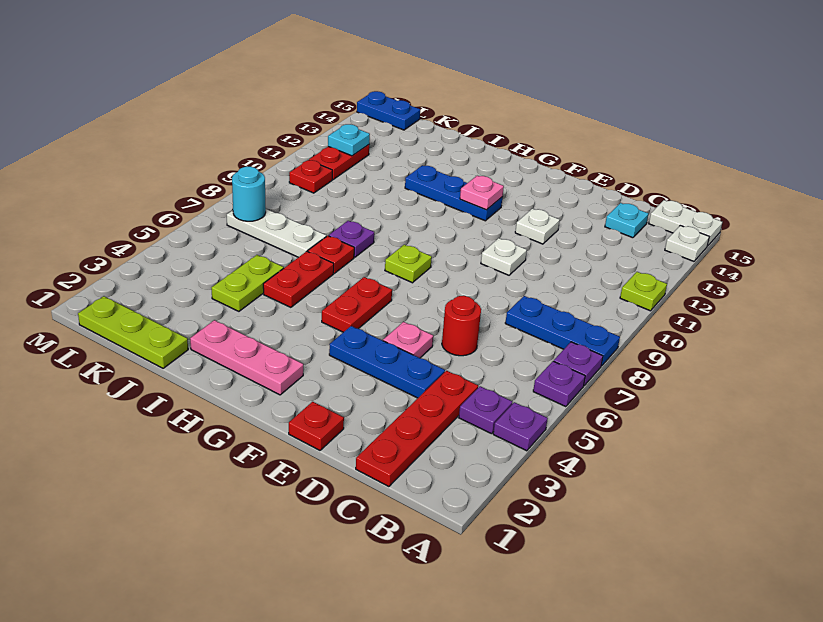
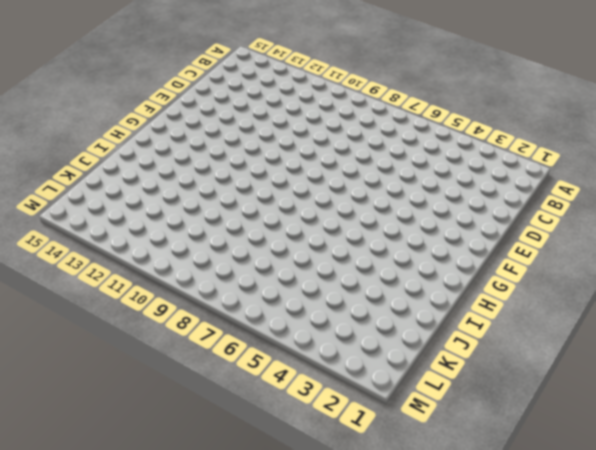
none -> purple 1x1 plate [493,402,548,451]
none -> purple 1x1 plate [533,361,585,407]
none -> purple 1x1 plate [554,342,603,386]
none -> blue 1x3 plate [505,296,620,366]

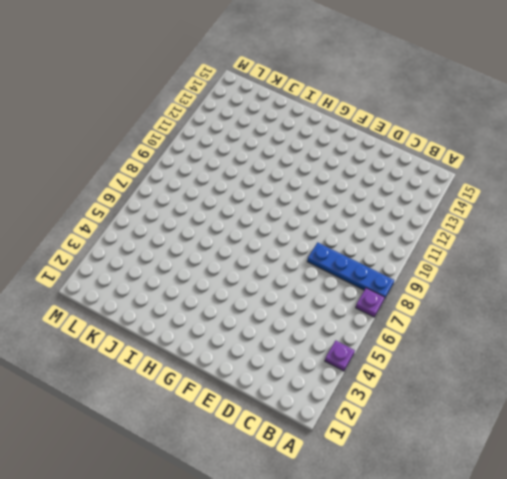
blue 1x4 plate [307,242,394,299] -> blue 1x3 plate [505,296,620,366]
none -> purple 1x1 plate [533,361,585,407]
none -> lime 1x1 plate [620,272,667,311]
none -> white 1x1 plate [665,225,709,261]
none -> white 1x2 plate [649,200,722,246]

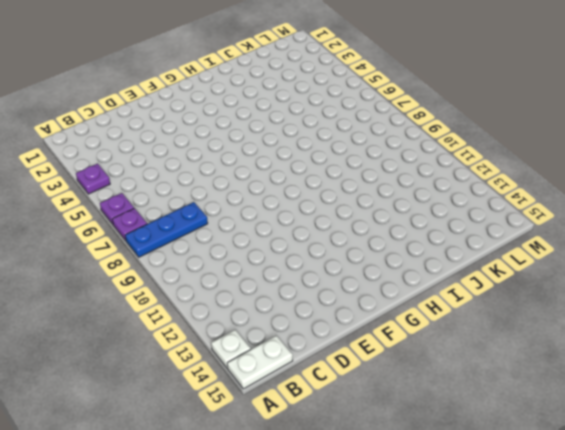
none -> lime 1x1 plate [620,272,667,311]
none -> purple 1x1 plate [459,386,512,434]
none -> red 1x4 plate [356,371,478,487]
none -> cyan 1x1 plate [605,203,649,238]

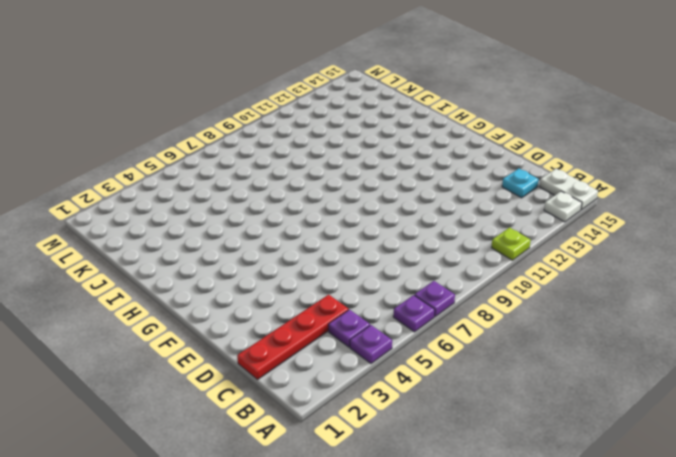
none -> blue 1x3 plate [505,296,620,366]
none -> blue 1x3 plate [329,326,445,398]
none -> red 1x1 round brick [442,296,481,356]
none -> red 1x1 plate [289,402,344,450]

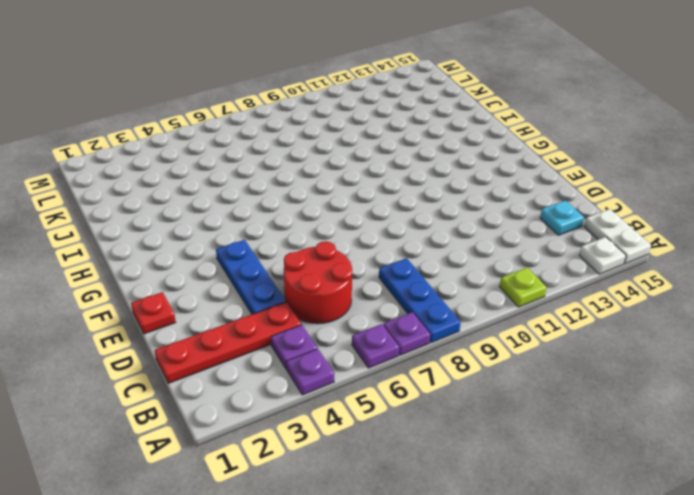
red 2x2 round brick [284,241,352,324] -> red 1x1 round brick [442,296,481,356]
none -> pink 1x1 plate [383,322,433,358]
none -> white 1x1 plate [481,238,527,275]
none -> white 1x1 plate [515,209,560,244]
none -> pink 1x3 plate [190,320,303,395]

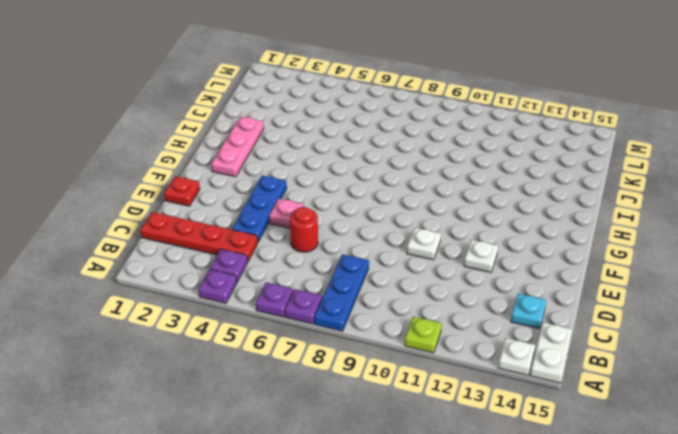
none -> red 1x2 plate [322,277,392,332]
none -> lime 1x1 plate [385,245,432,283]
none -> blue 1x3 plate [405,165,502,221]
none -> red 1x2 plate [263,251,334,307]

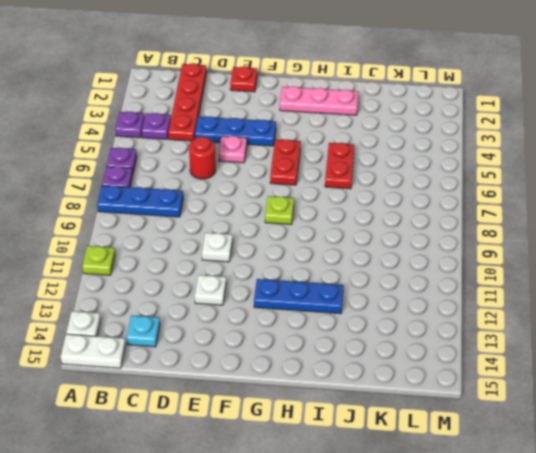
none -> red 1x1 plate [308,236,354,273]
none -> purple 1x1 plate [329,221,374,257]
none -> lime 1x3 plate [78,296,188,368]
none -> lime 1x2 plate [212,255,284,311]

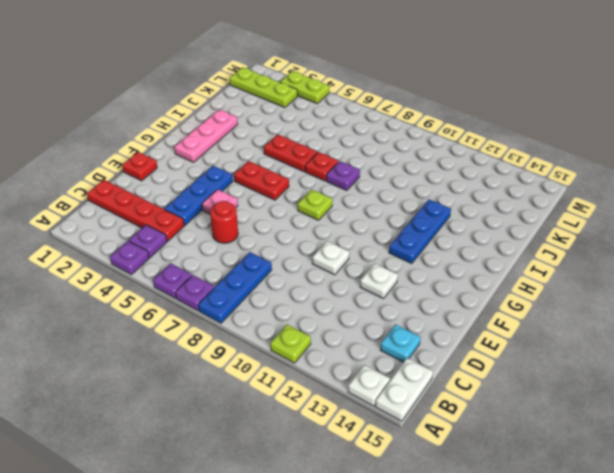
lime 1x3 plate [230,67,298,108] -> lime 1x3 plate turned to [78,296,188,368]
lime 1x2 plate [280,71,329,104] -> lime 1x2 plate moved to [212,255,284,311]
none -> white 1x3 plate [227,209,326,257]
none -> red 1x1 plate [289,160,332,193]
none -> red 1x2 plate [309,145,369,180]
none -> blue 1x2 plate [357,91,420,130]

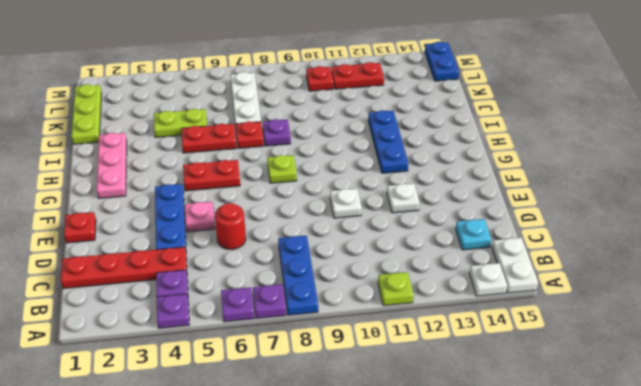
none -> pink 1x1 plate [460,176,504,210]
none -> cyan 1x1 round brick [232,167,266,221]
none -> cyan 1x1 plate [328,124,370,156]

